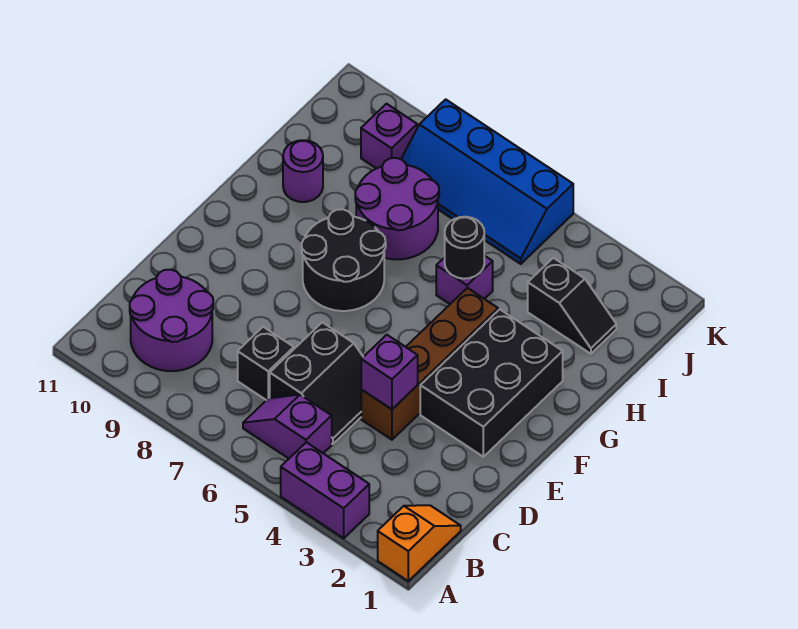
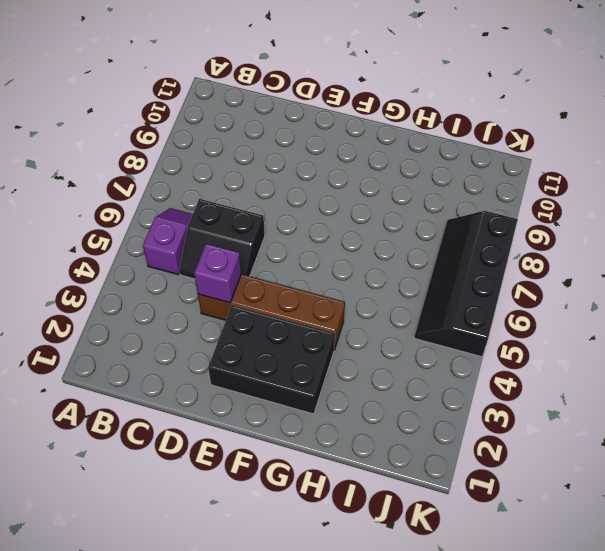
black 2x4 slope [414,211,518,357] -> blue 2x4 slope [401,99,573,264]
none -> orange 1x2 slope [378,505,461,581]
none -> purple 1x2 brick [281,442,369,538]
none -> purple 2x2 round brick [130,270,213,371]

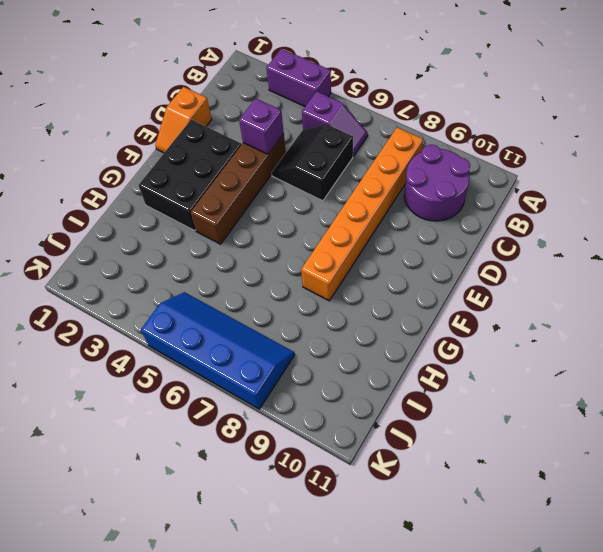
orange 1x6 brick [301,127,423,301] -> black 2x2 round brick [302,209,386,311]
orange 1x2 slope [155,87,212,153] -> orange 1x2 slope moved to [378,505,461,581]
none -> black 1x1 brick [238,327,294,400]
none -> purple 1x1 brick [436,256,493,304]
none -> purple 2x2 round brick [355,158,439,259]

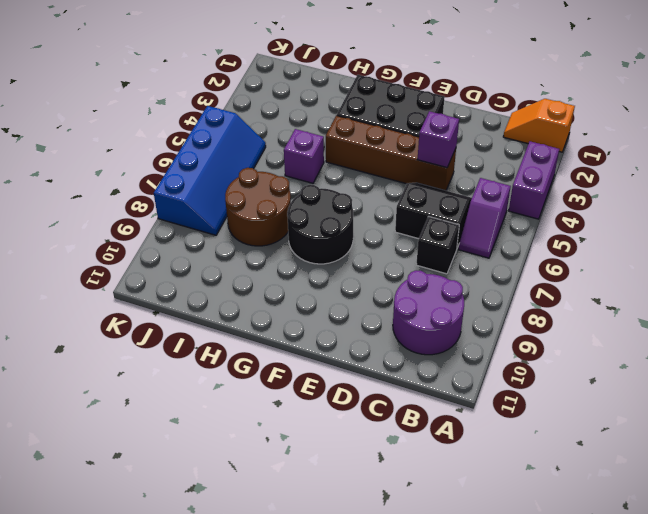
brown 2x2 round brick [225,168,291,246] -> purple 2x2 round brick [355,158,439,259]
none -> purple 1x1 round brick [283,140,323,202]
none -> black 1x2 slope [528,258,616,354]
none -> purple 1x1 brick [361,104,417,169]

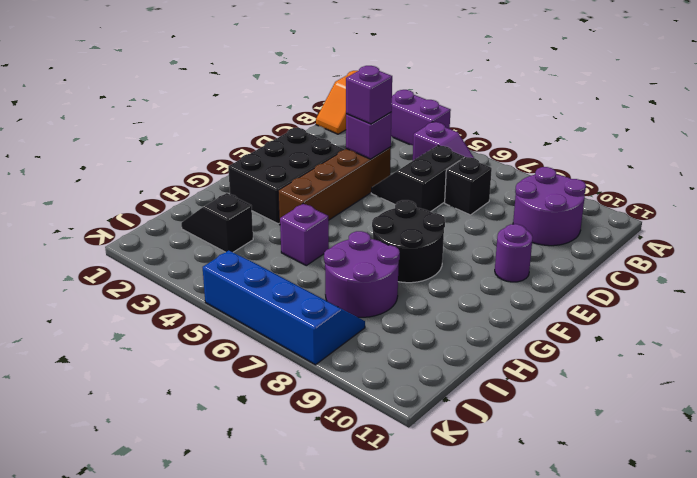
purple 1x1 brick [346,66,392,124] -> purple 1x1 brick moved to [361,104,417,169]
purple 1x1 round brick [495,224,533,282] -> purple 1x1 round brick moved to [283,140,323,202]
none -> black 1x1 round brick [445,217,484,279]

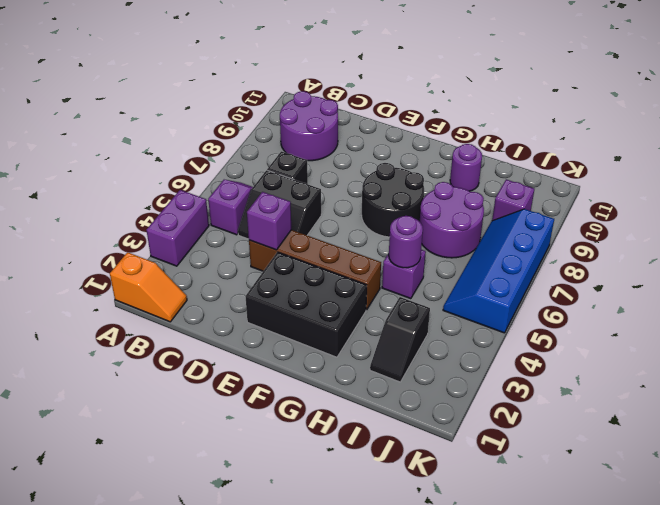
purple 1x1 round brick [389,216,423,268] -> black 1x1 round brick [445,217,484,279]

